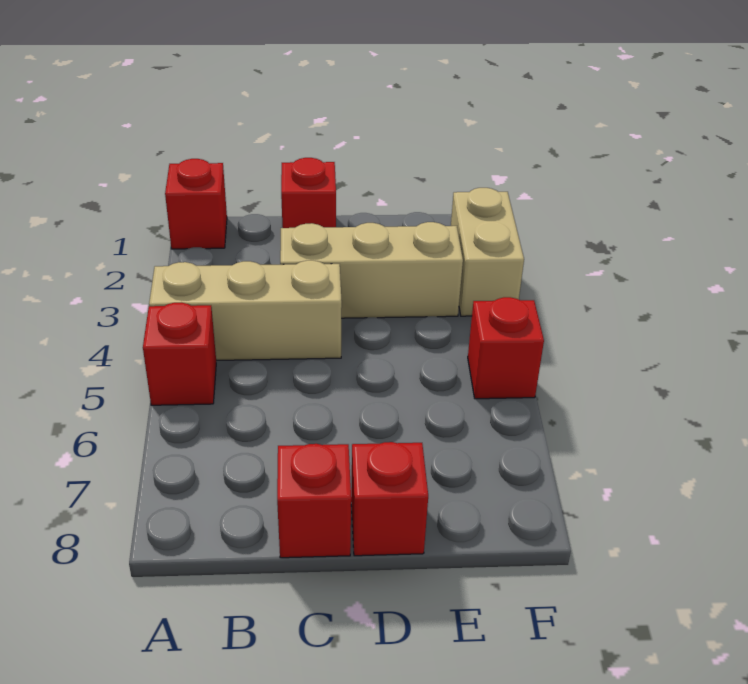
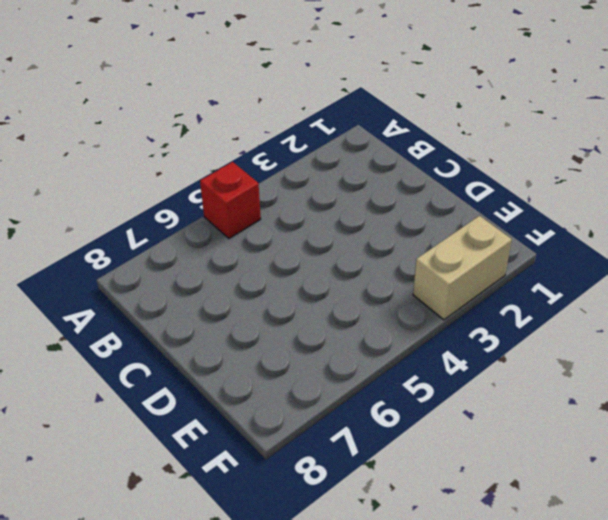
none -> red 1x1 brick [165,159,227,249]
none -> tan 1x3 brick [149,260,342,360]

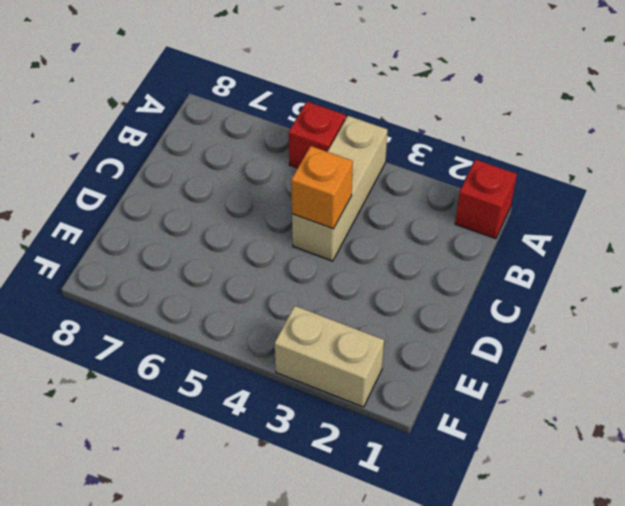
orange 1x1 brick [291,146,353,229] -> none
none -> red 1x1 brick [281,158,336,228]
none -> tan 1x3 brick [280,222,463,318]

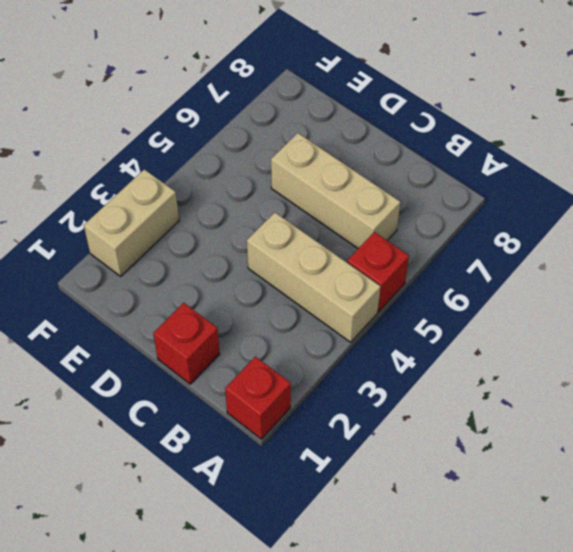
tan 1x3 brick [271,133,400,248] -> tan 1x3 brick moved to [280,222,463,318]
none -> red 1x1 brick [277,444,351,558]
none -> red 1x1 brick [351,442,428,556]

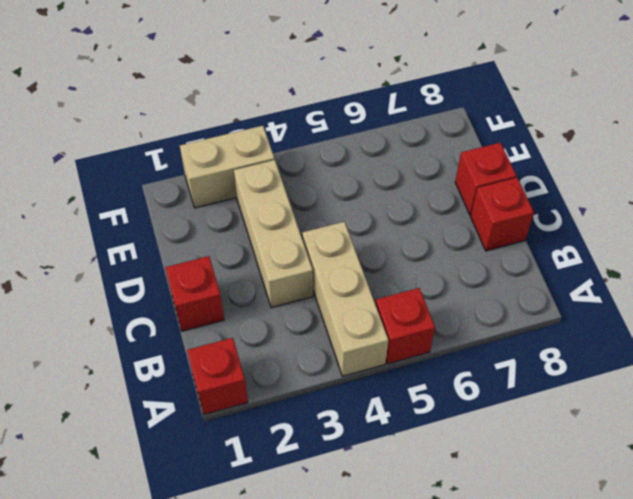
none -> red 1x1 brick [468,297,544,399]

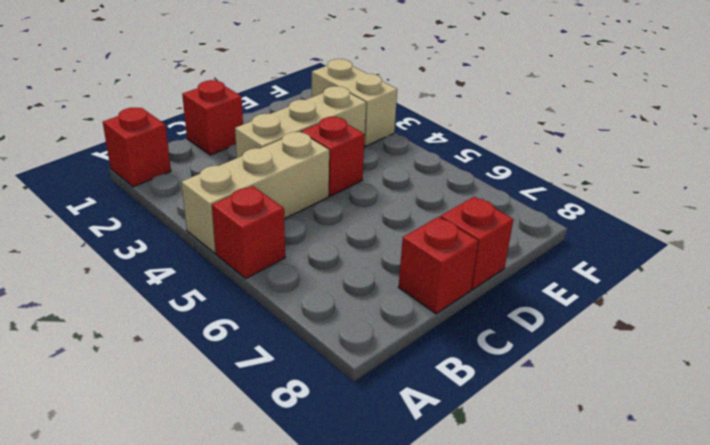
red 1x1 brick [301,117,365,196] -> red 1x1 brick moved to [468,297,544,399]

